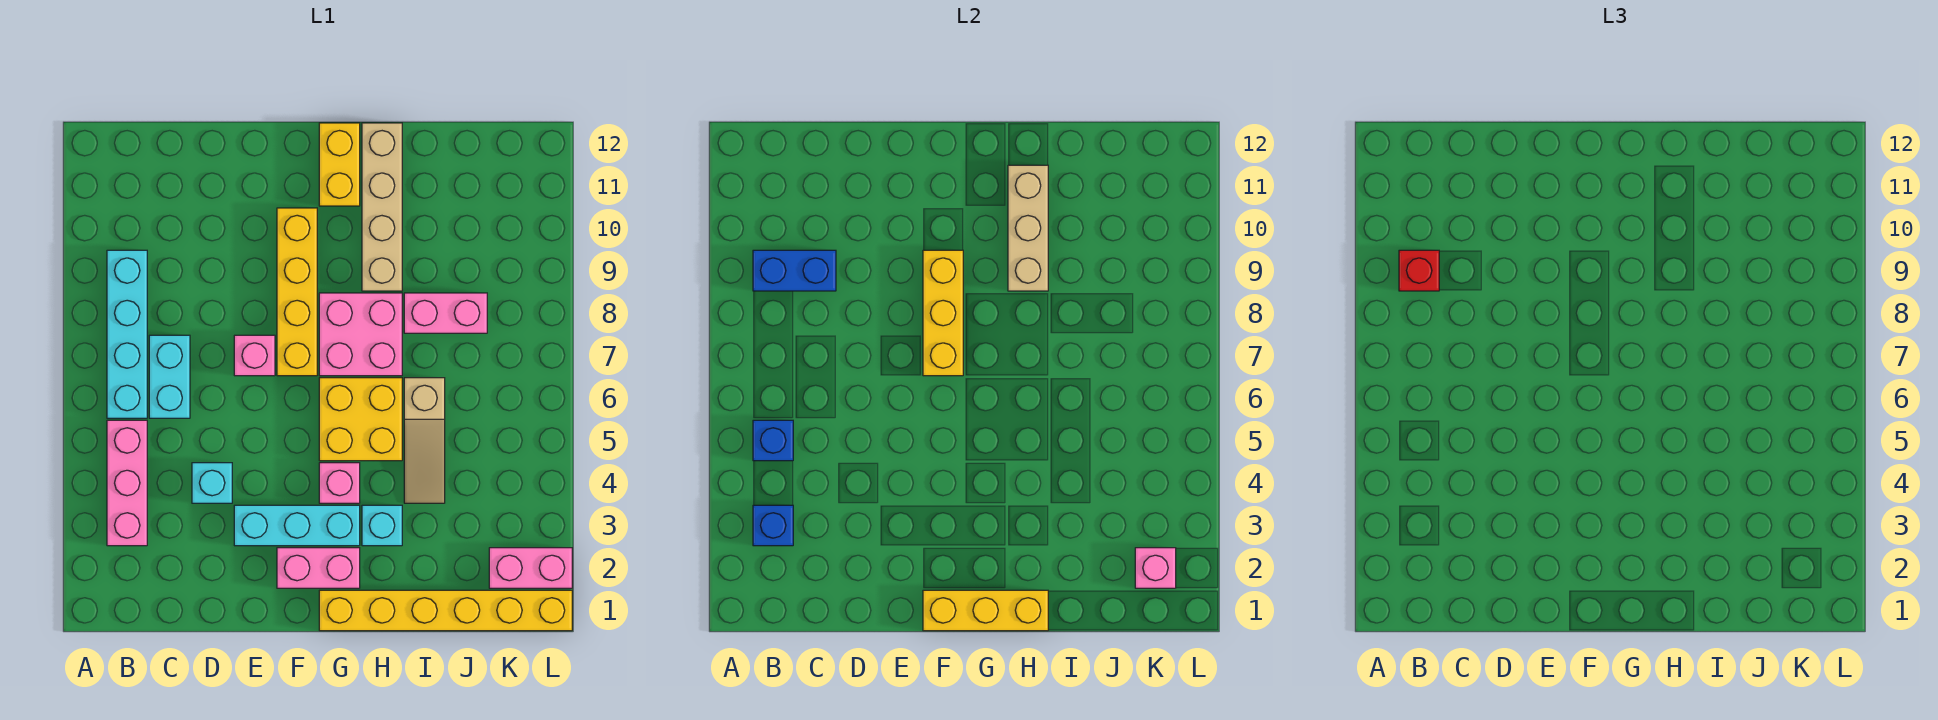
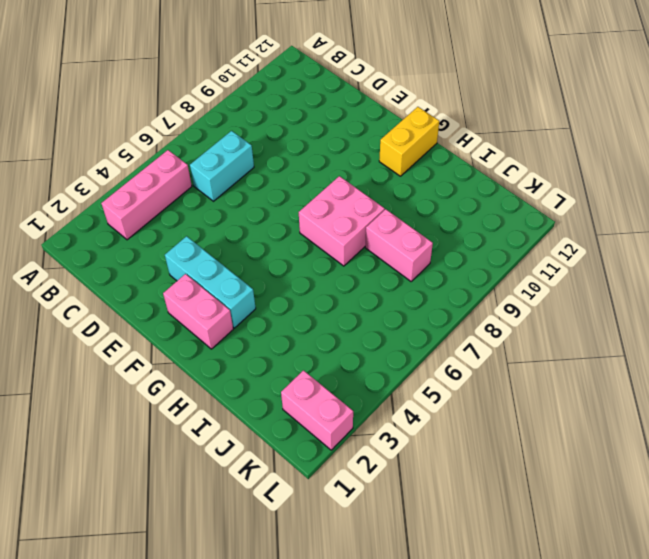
none -> cyan 1x4 brick [107,250,147,418]
none -> cyan 1x1 brick [192,463,232,503]
none -> pink 1x1 brick [234,335,275,376]

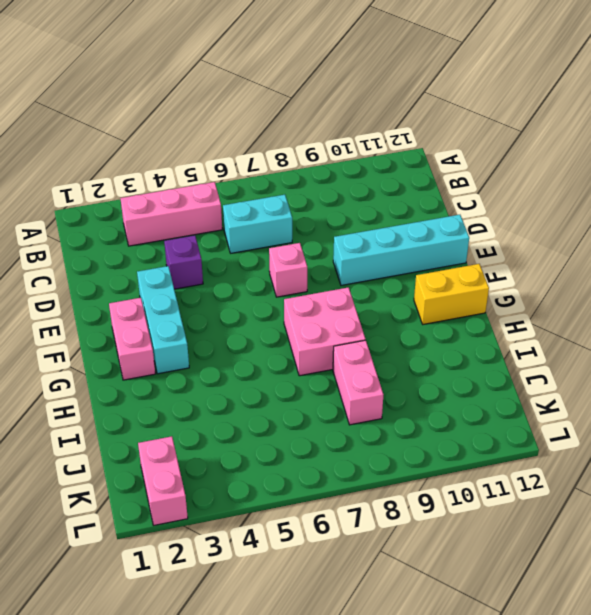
purple 1x1 brick [164,235,203,289] -> cyan 1x1 brick [192,463,232,503]
cyan 1x4 brick [333,215,469,285] -> cyan 1x4 brick moved to [107,250,147,418]
none -> yellow 1x4 brick [277,208,317,376]
none -> yellow 1x6 brick [319,590,572,631]
none -> pink 1x1 brick [319,463,360,503]

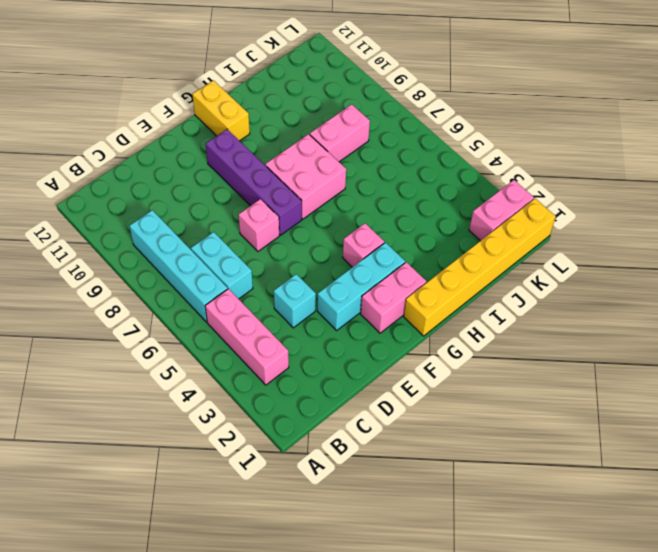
purple 1x4 brick [206,129,302,235] -> yellow 1x4 brick [277,208,317,376]
none -> yellow 2x2 brick [319,378,402,461]
none -> cyan 1x1 brick [362,505,402,546]
none -> tan 1x4 brick [362,123,402,291]

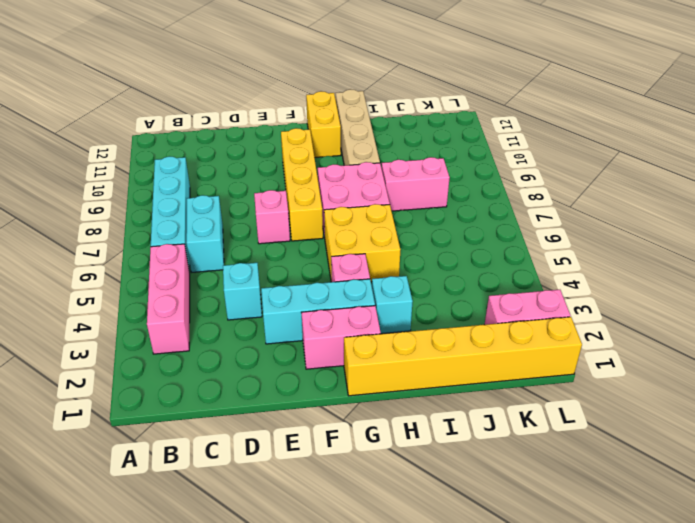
none -> tan 1x3 slope [404,378,445,503]
none -> blue 1x1 brick [753,505,793,546]
none -> blue 1x1 brick [753,420,793,461]

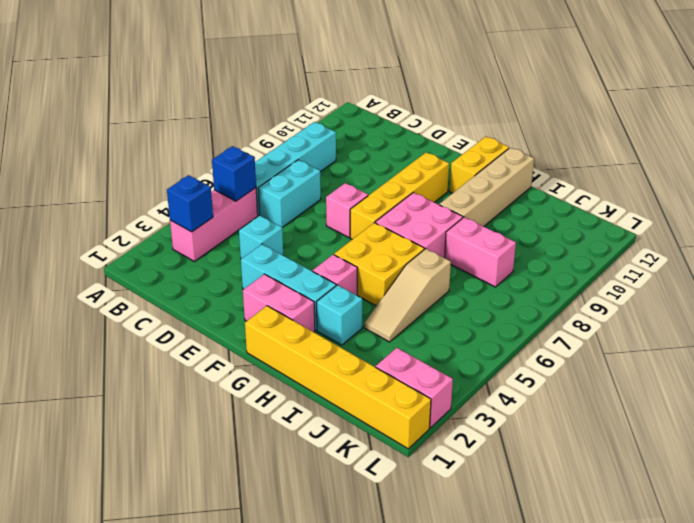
none -> blue 1x2 brick [753,250,836,291]
none -> yellow 1x3 brick [923,590,1048,631]
none -> yellow 1x3 brick [923,250,963,376]

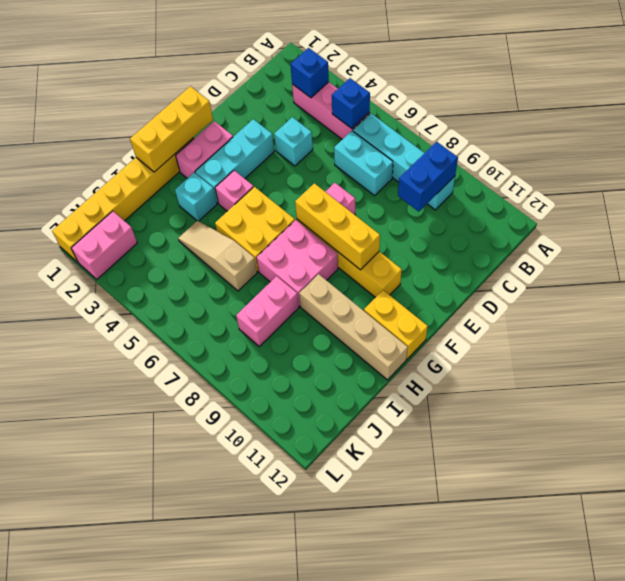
none -> tan 1x3 brick [1008,165,1048,291]
none -> pink 1x1 brick [1135,548,1176,588]
none -> red 1x1 brick [1399,250,1439,291]

